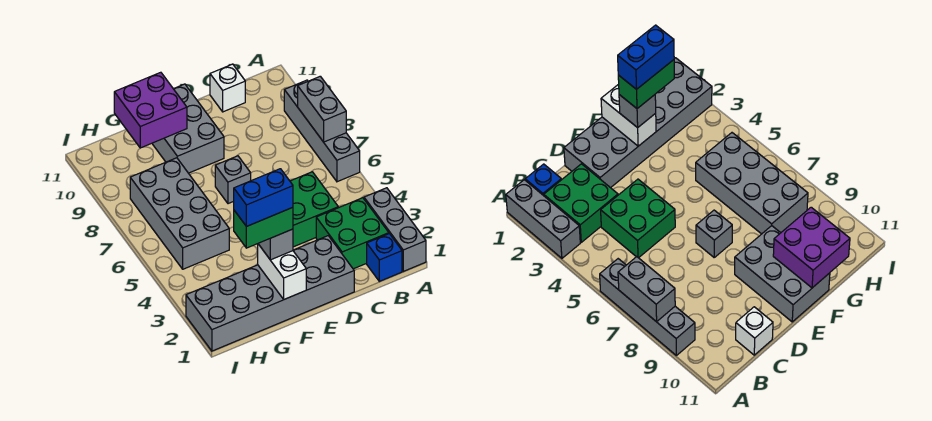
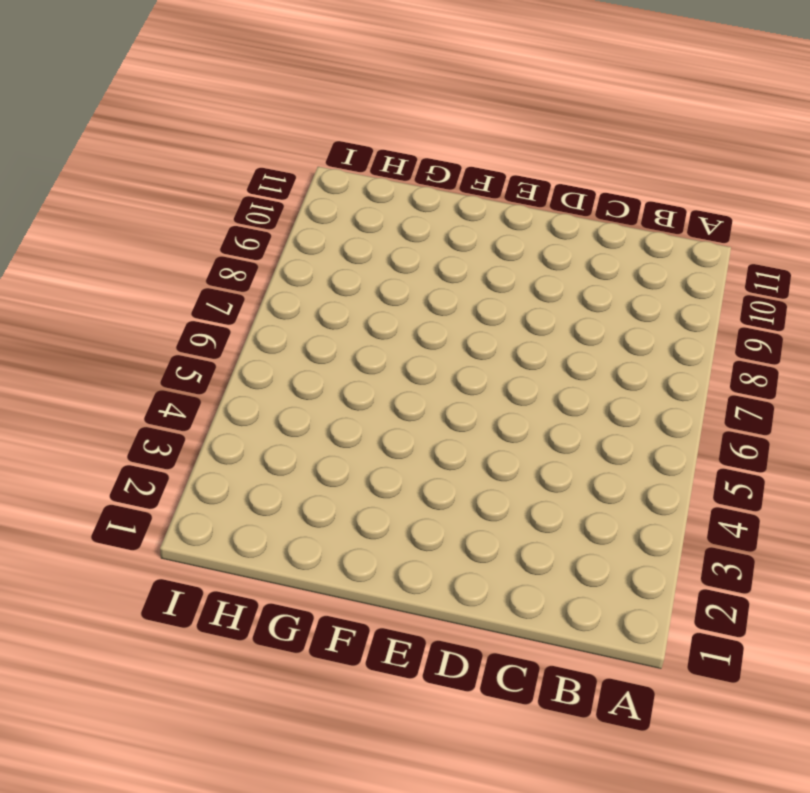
none -> grey 1x3 brick [364,188,426,271]
none -> grey 1x4 brick [284,80,360,182]
none -> blue 1x1 brick [367,234,402,281]

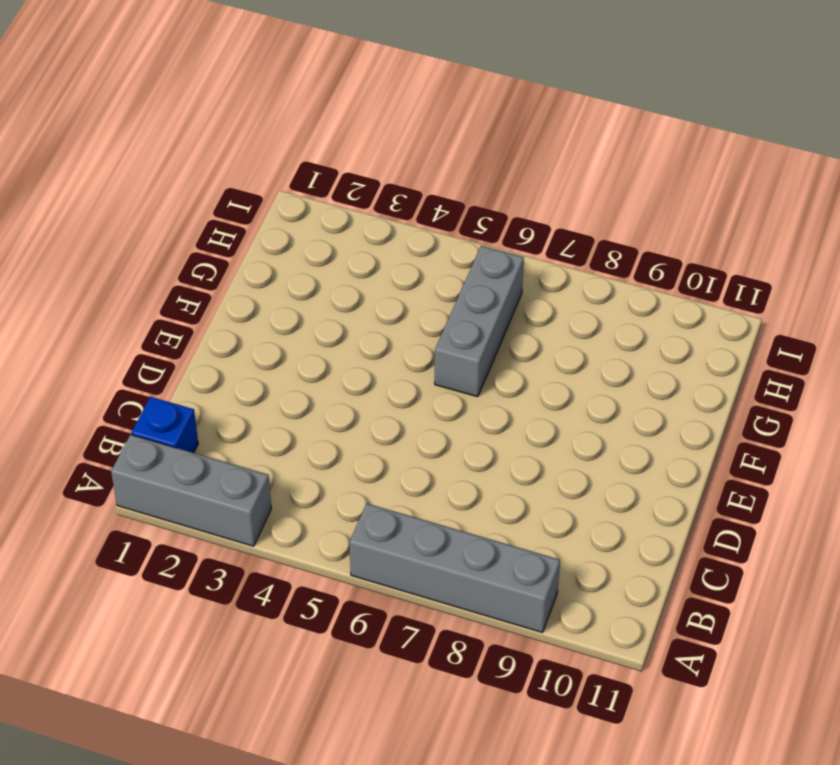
grey 1x3 brick [435,246,524,397] -> grey 2x4 brick [130,158,229,269]
none -> green 2x2 brick [316,198,389,269]
none -> green 2x2 brick [290,172,338,247]
none -> white 1x1 brick [210,64,245,112]

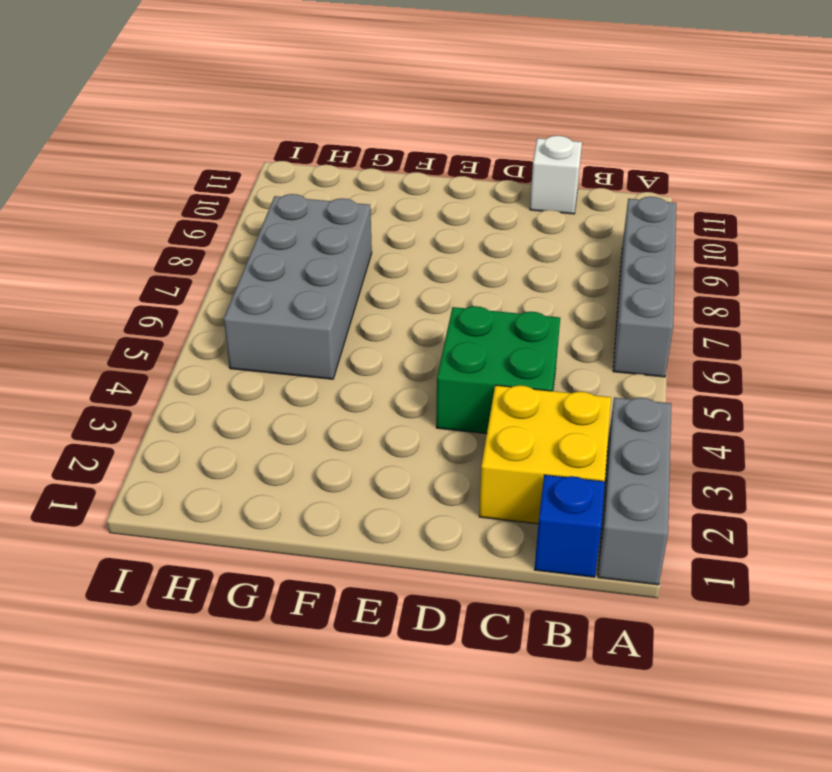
yellow 2x2 brick [479,385,611,524] -> green 2x2 brick [316,198,389,269]
none -> grey 2x6 brick [186,236,354,351]
none -> grey 1x1 brick [215,156,251,204]
none -> grey 2x3 brick [152,84,224,173]

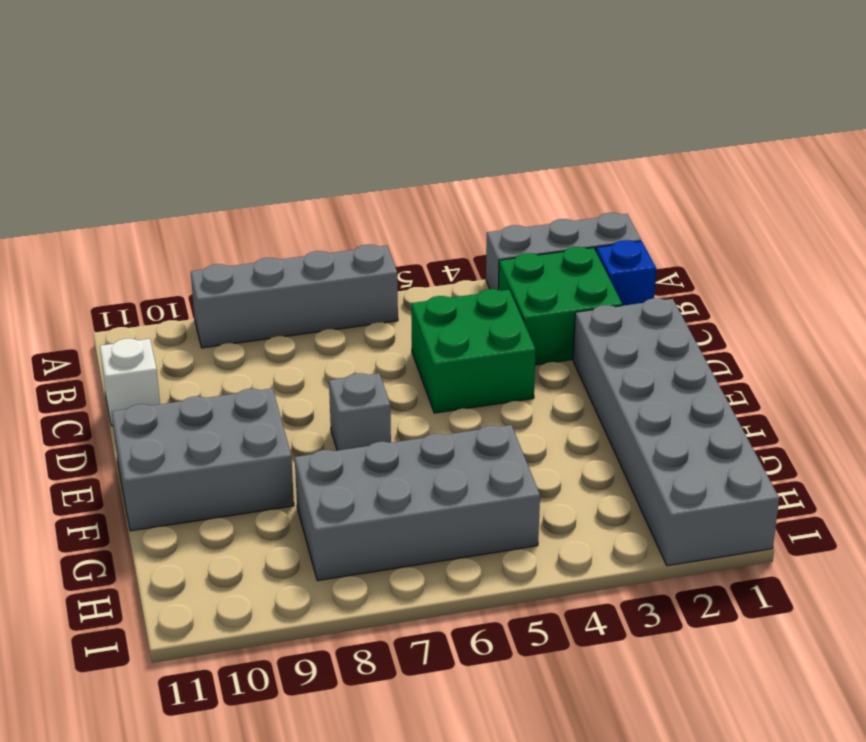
none -> grey 1x2 brick [298,76,346,142]
none -> white 1x2 brick [258,244,306,299]
none -> purple 2x2 brick [114,72,187,148]

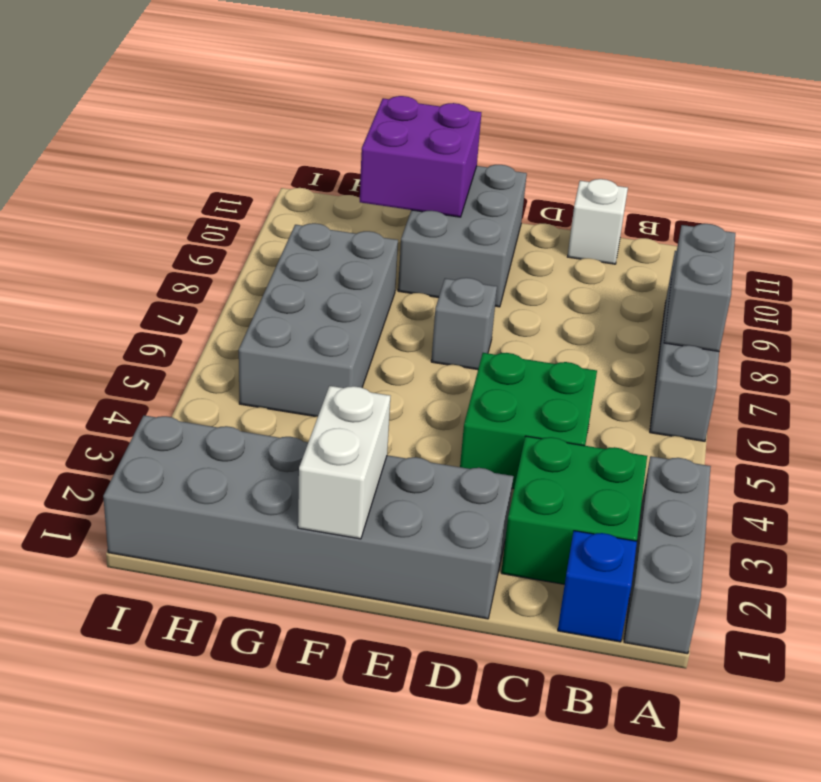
none -> grey 1x1 brick [258,229,293,260]
none -> green 1x2 brick [234,207,293,248]
none -> blue 1x2 brick [234,169,293,227]

